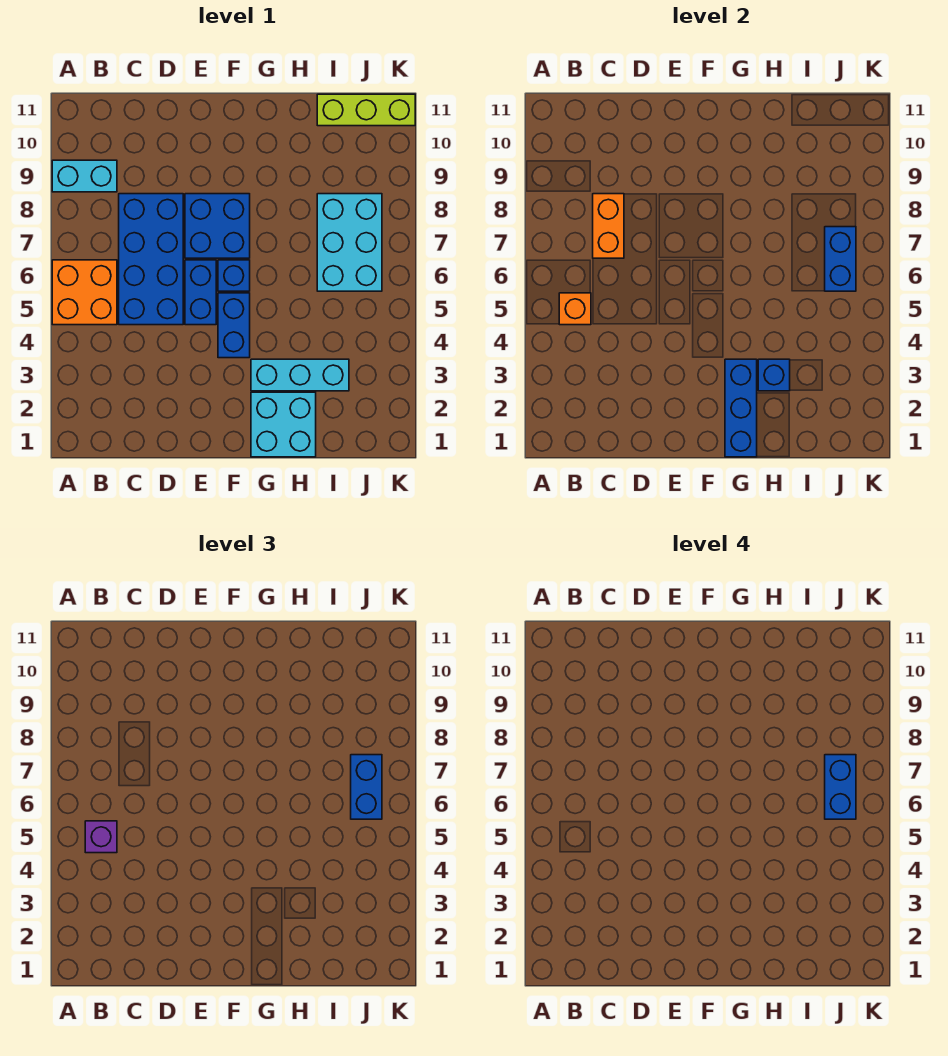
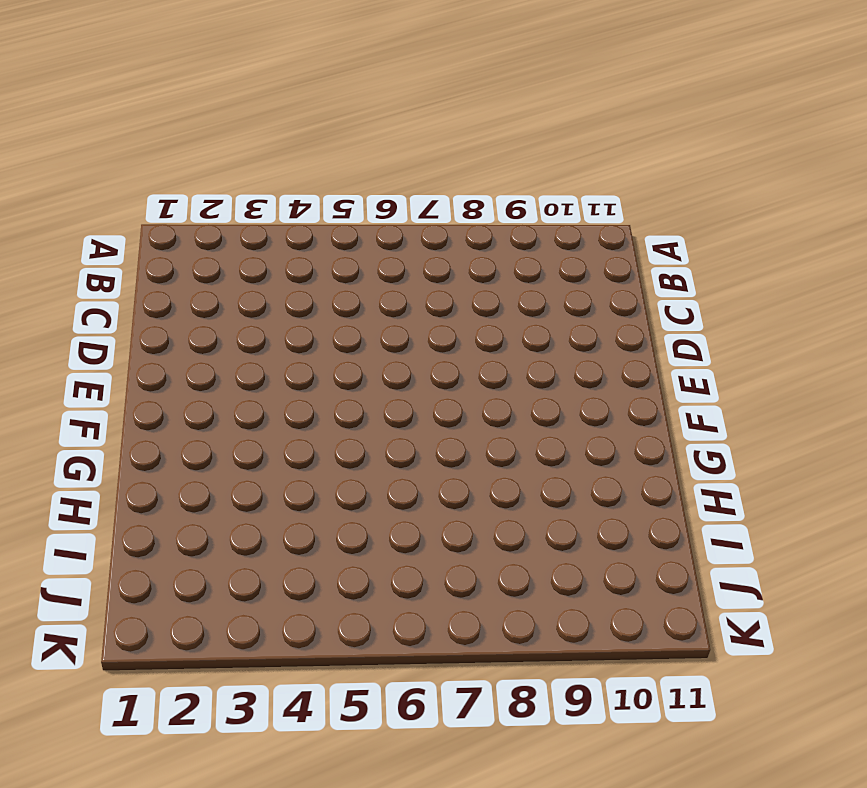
none -> orange 2x2 brick [52,260,117,325]
none -> cyan 1x2 brick [52,160,117,192]
none -> blue 2x4 brick [119,194,183,325]

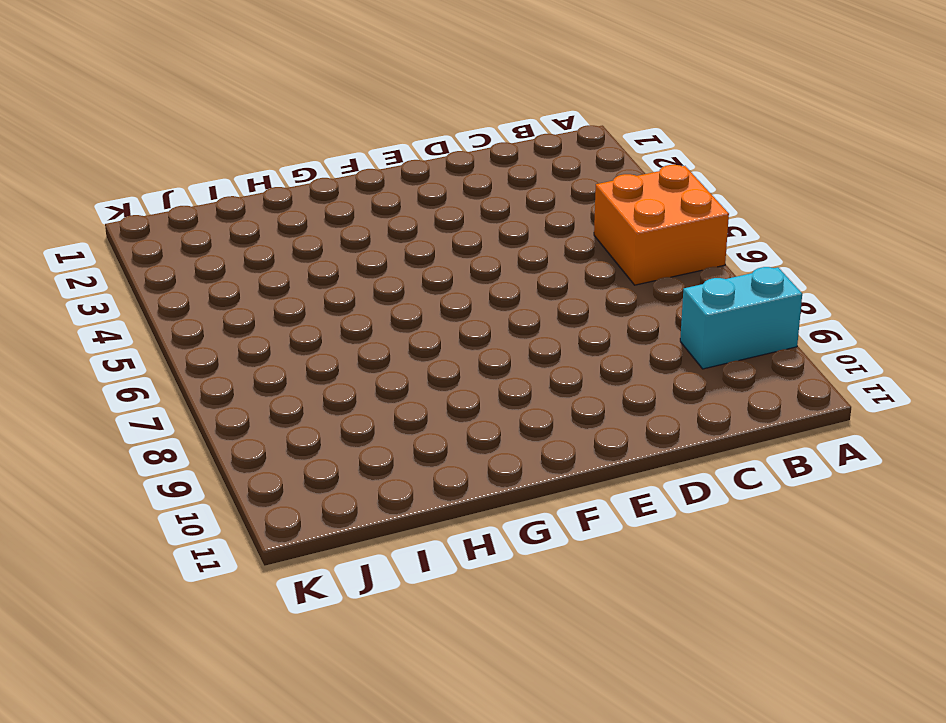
none -> blue 2x4 brick [119,194,183,325]
none -> blue 1x2 brick [185,260,216,325]
none -> blue 2x2 brick [185,194,250,258]

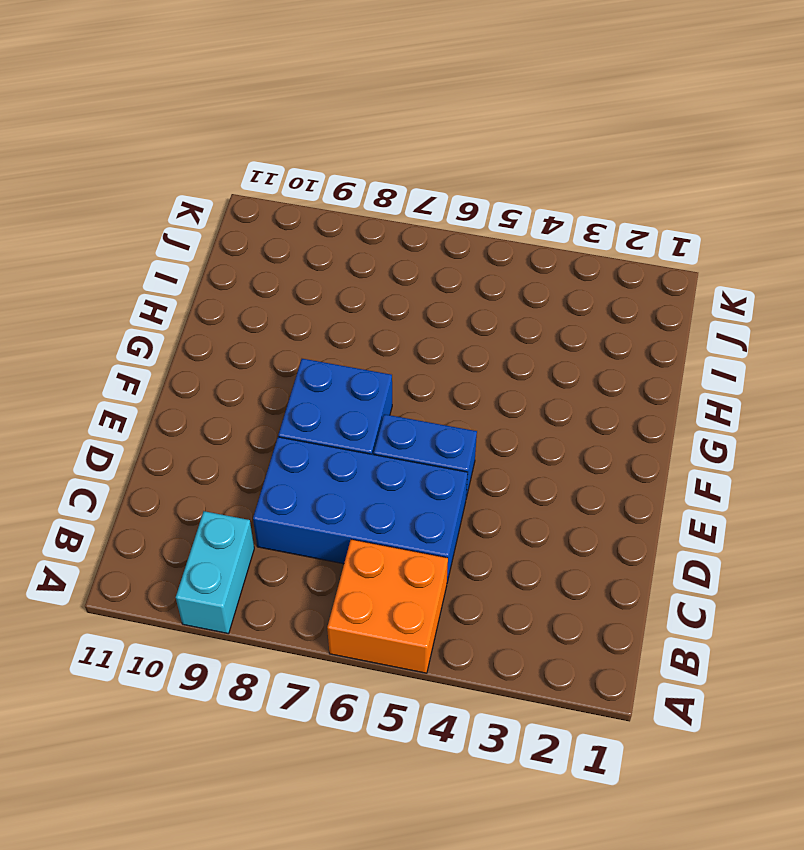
none -> blue 1x2 brick [218,293,250,358]
none -> blue 1x1 brick [218,260,250,291]
none -> cyan 2x2 brick [251,392,316,457]

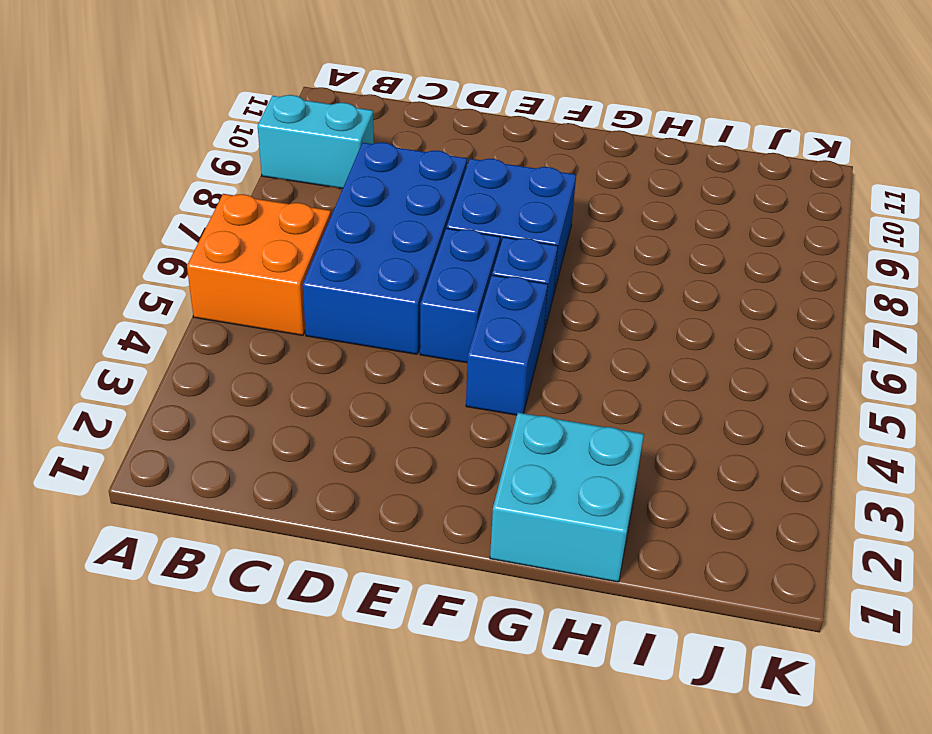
none -> cyan 1x3 brick [251,359,349,391]
none -> cyan 2x3 brick [317,194,382,291]
none -> lime 1x3 brick [317,94,415,126]

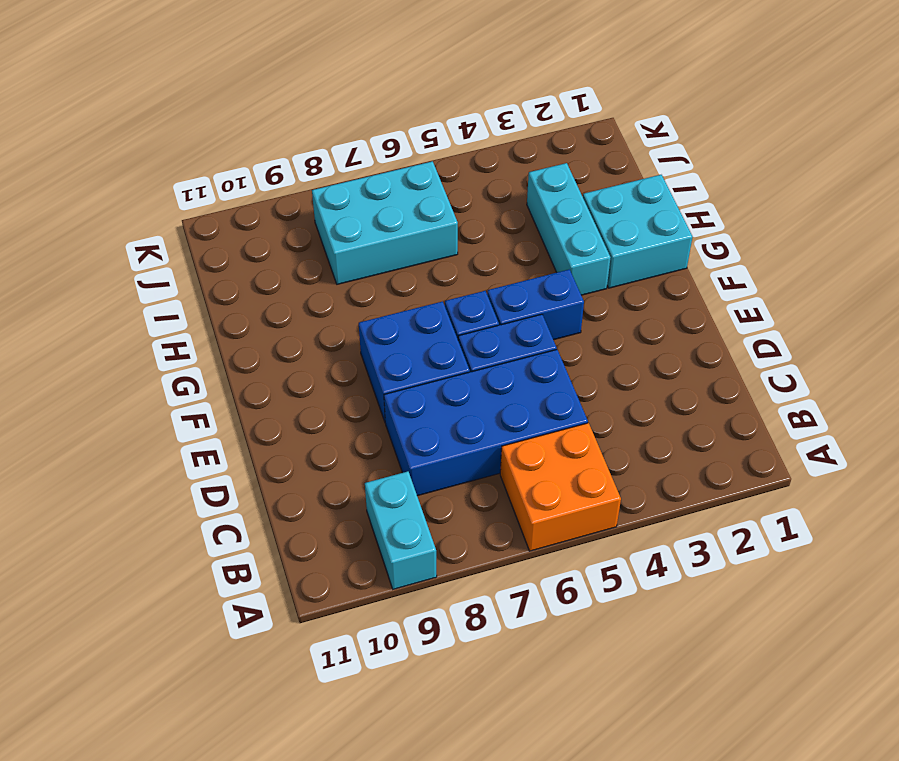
none -> lime 1x3 brick [317,94,415,126]
none -> orange 1x1 brick [559,293,591,325]
none -> orange 1x2 brick [593,194,624,258]

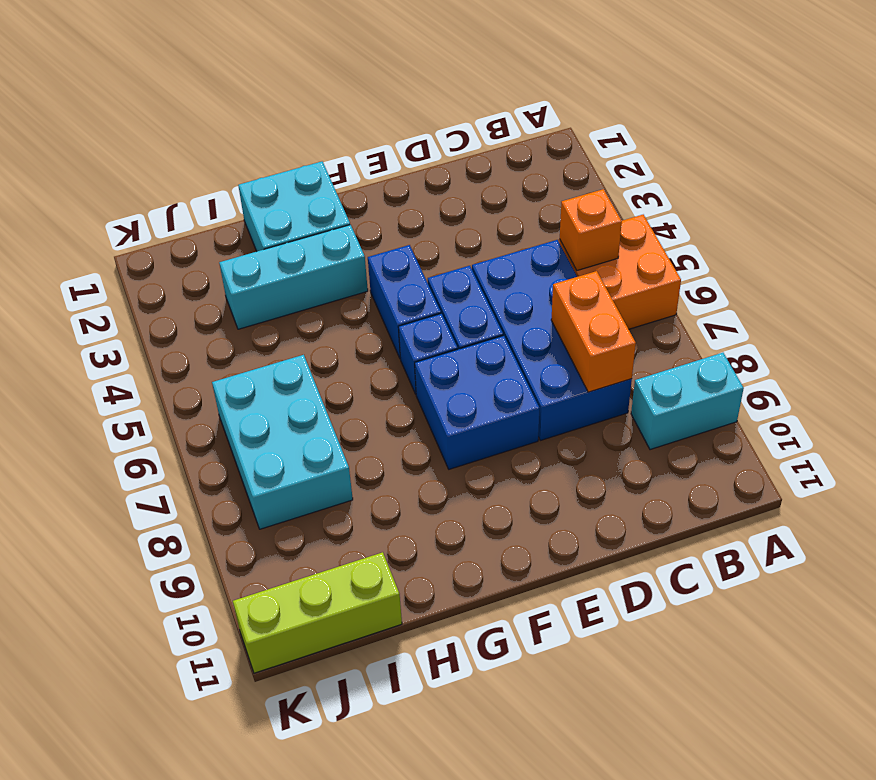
none -> blue 1x3 brick [725,359,757,457]
none -> blue 1x1 brick [758,359,790,391]
none -> blue 1x2 brick [825,227,856,291]

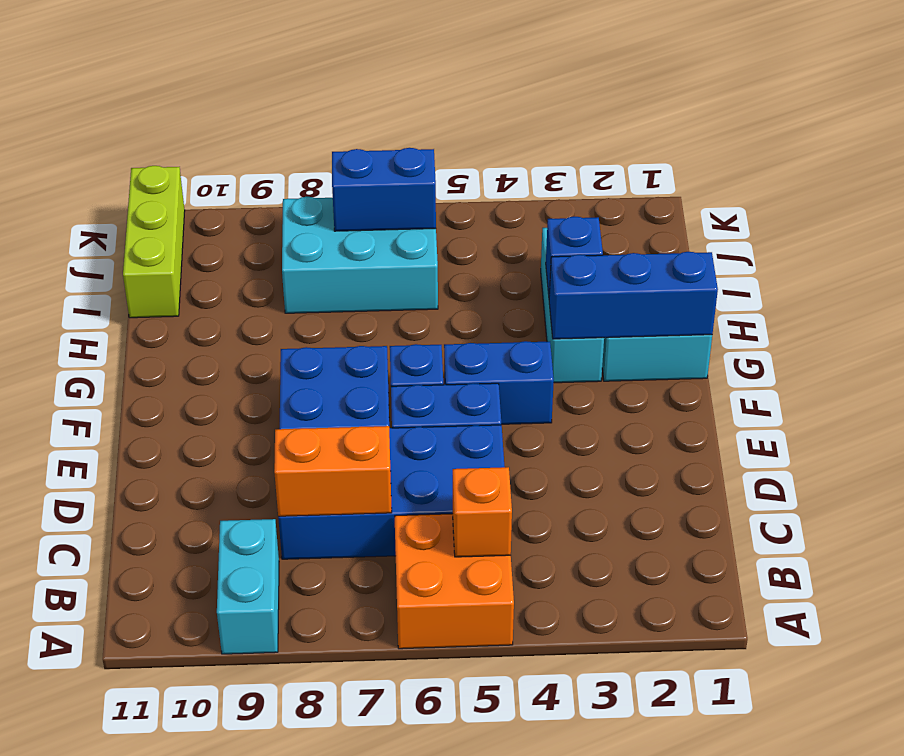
none -> purple 1x1 brick [85,821,117,853]
none -> blue 1x2 brick [351,755,382,819]
none -> blue 1x2 brick [825,755,856,819]

